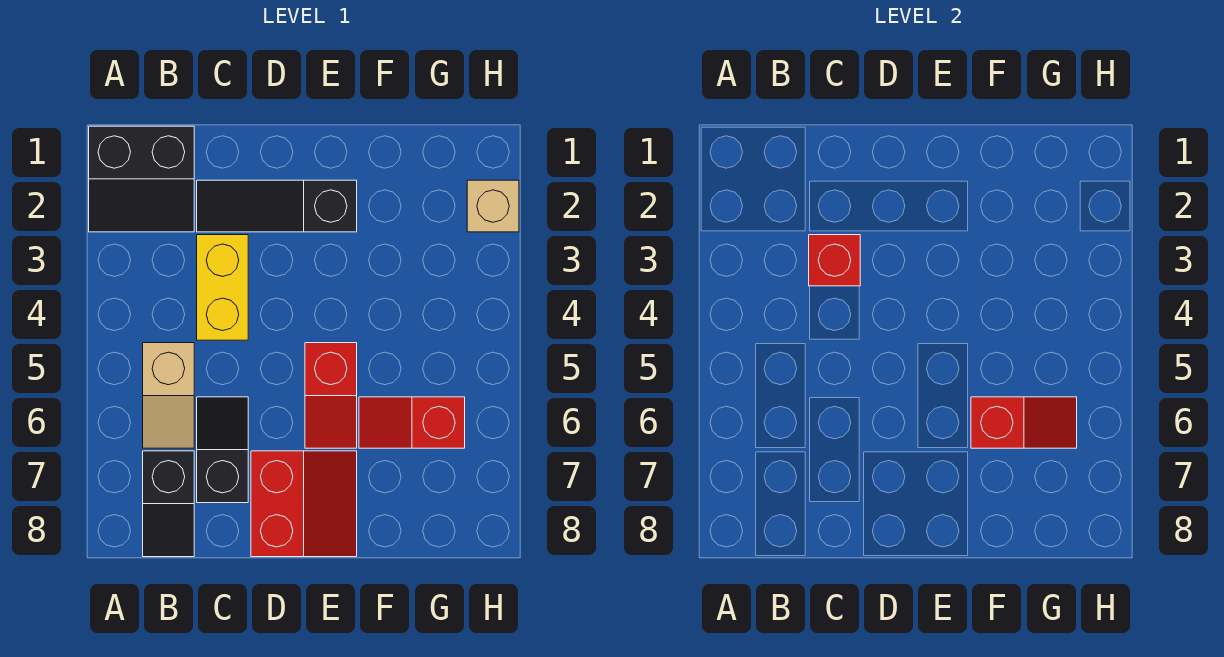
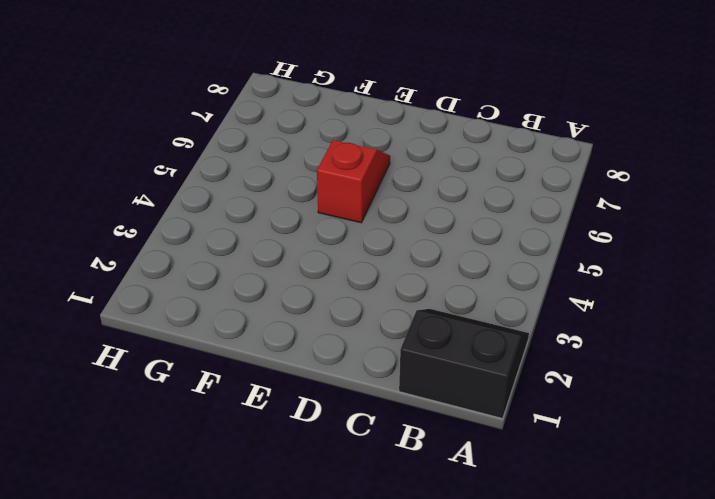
none -> tan 1x2 slope [143,343,194,448]
none -> black 1x2 slope [143,451,194,557]
none -> black 1x3 slope [197,180,357,232]

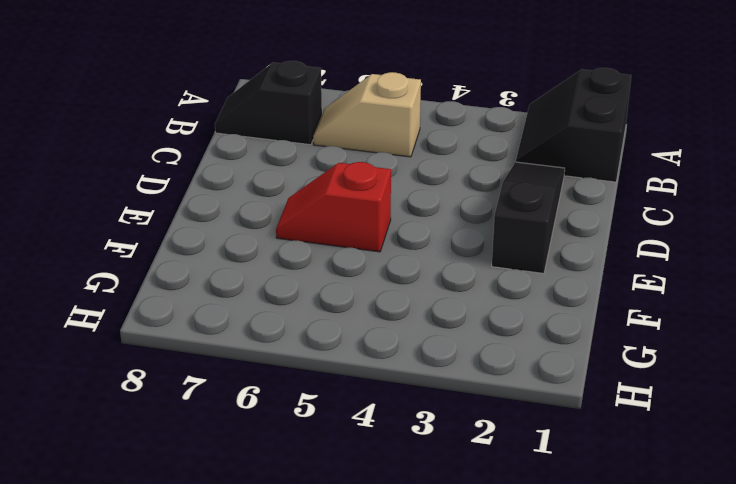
none -> yellow 1x2 brick [197,235,248,340]
none -> black 1x2 slope [197,397,248,503]
none -> red 2x2 slope [251,451,357,557]

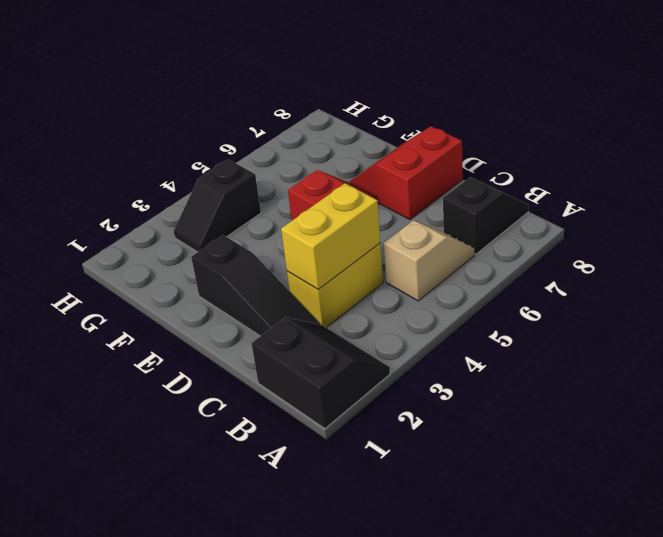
yellow 1x2 brick [281,183,380,290] -> red 1x1 brick [809,235,860,286]
black 1x2 slope [174,159,261,252] -> black 1x2 slope moved to [197,397,248,503]
none -> red 1x2 slope [359,397,465,448]
none -> tan 1x1 brick [467,180,519,232]
none -> red 1x2 slope [971,397,1077,448]

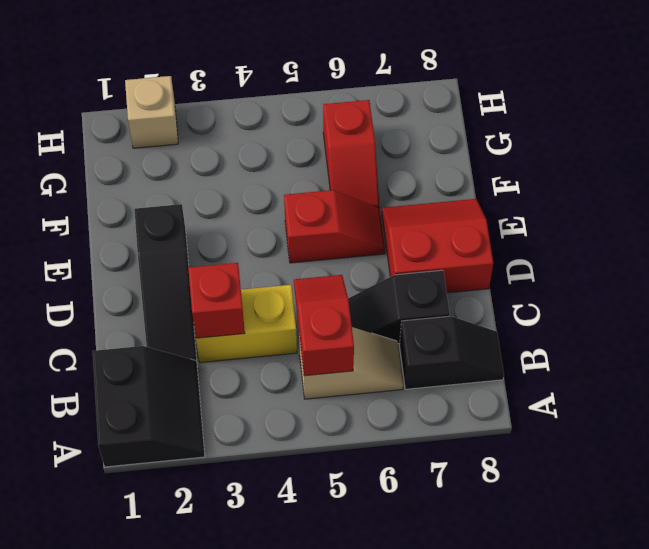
red 1x2 slope [294,275,354,376] -> red 1x2 slope moved to [971,397,1077,448]

